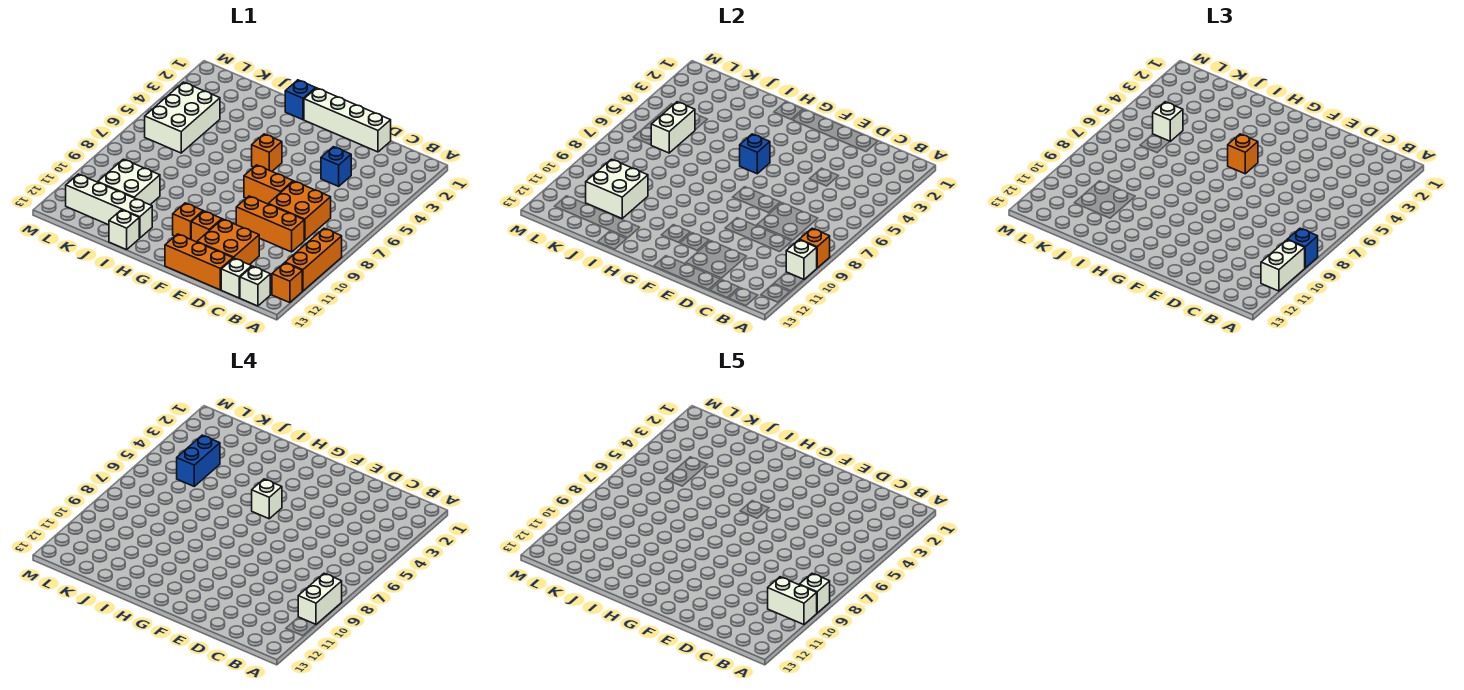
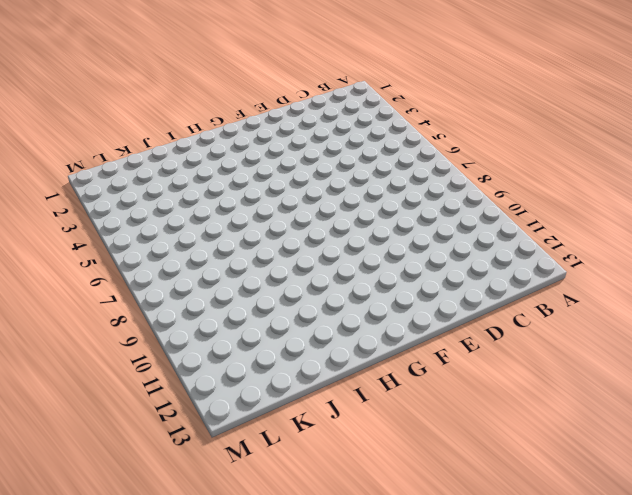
none -> orange 1x3 brick [285,228,342,291]
none -> orange 1x1 brick [272,263,302,303]
none -> white 1x1 brick [240,266,270,306]
none -> orange 2x2 brick [269,181,331,240]

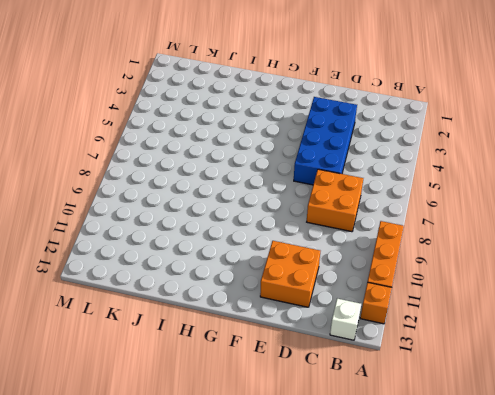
blue 2x4 brick [294,97,357,185] -> blue 1x1 brick [321,147,351,186]
none -> orange 1x3 brick [236,196,304,252]
none -> white 1x1 brick [221,258,252,298]
none -> white 1x4 brick [304,88,391,152]
none -> orange 1x3 brick [165,234,233,290]

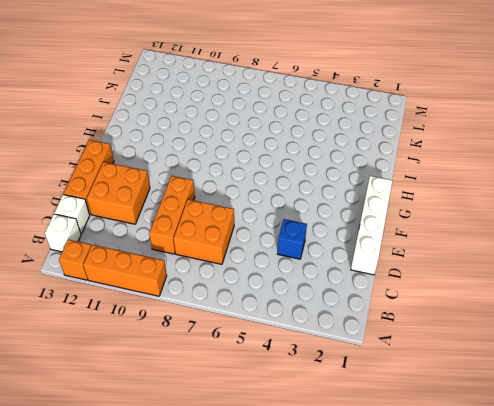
none -> orange 1x2 brick [244,165,293,204]
none -> orange 1x1 brick [191,211,222,242]
none -> orange 1x1 brick [252,134,282,171]
none -> orange 1x1 brick [173,203,203,239]

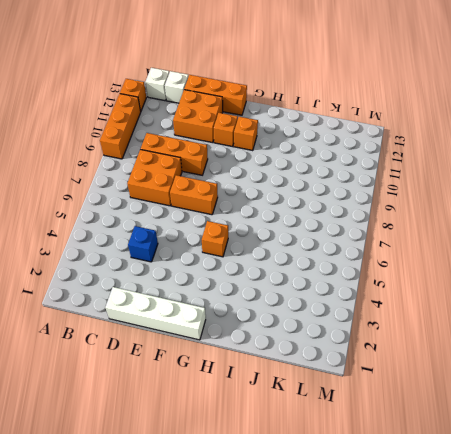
none -> blue 1x1 brick [285,80,316,120]
none -> white 1x4 brick [66,174,152,238]
none -> white 1x1 brick [109,210,139,250]
none -> white 2x2 brick [98,159,160,205]

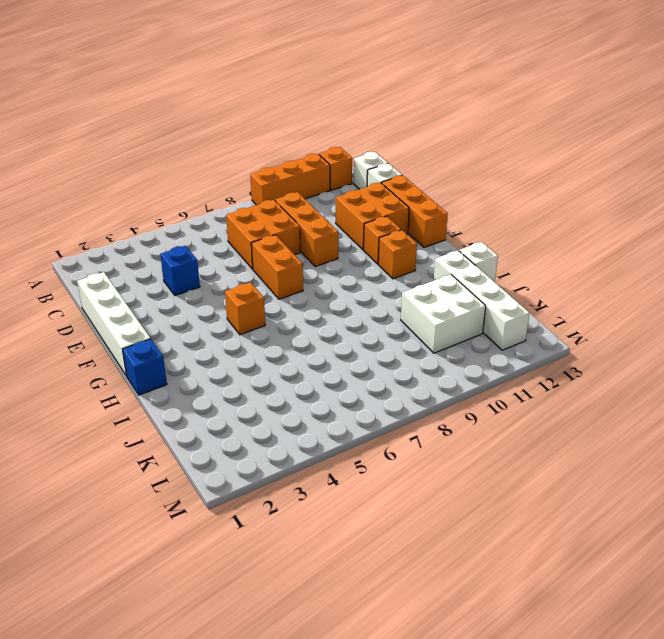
none -> white 2x3 brick [145,82,220,153]
none -> orange 1x1 brick [799,228,830,268]
none -> white 1x1 brick [786,240,817,280]
none -> blue 1x1 brick [740,134,770,174]

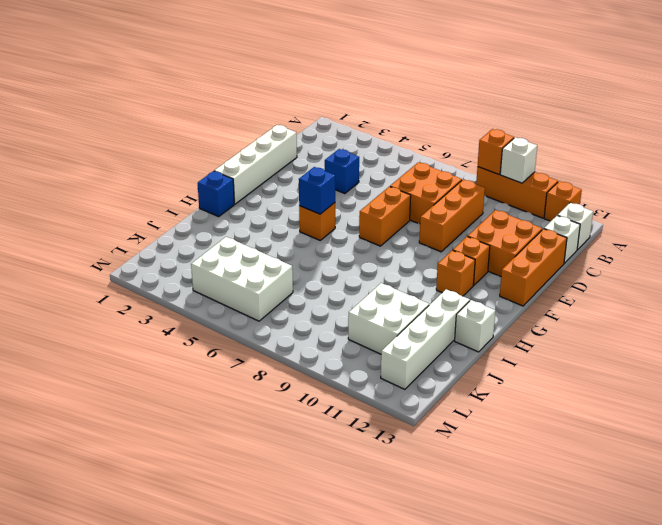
none -> white 2x2 brick [586,159,648,218]
none -> white 1x2 brick [651,102,695,153]
none -> blue 1x1 brick [1287,228,1318,268]
none -> white 1x2 brick [1261,240,1305,291]

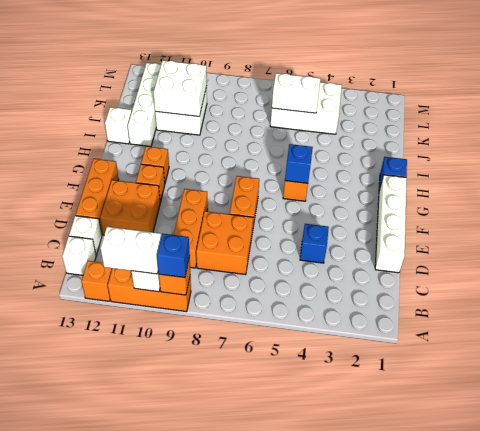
none -> orange 1x1 brick [1228,134,1258,174]
none -> white 1x1 brick [1153,102,1183,141]
none -> white 1x2 brick [298,573,342,625]
none -> white 1x1 brick [252,479,282,519]

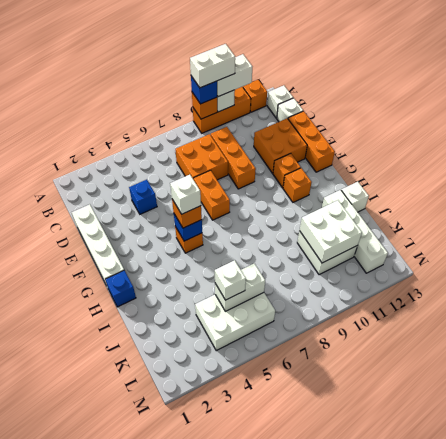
none -> blue 1x2 brick [177,435,220,486]
none -> white 1x1 brick [799,573,830,613]
none -> white 1x2 brick [768,577,817,625]

